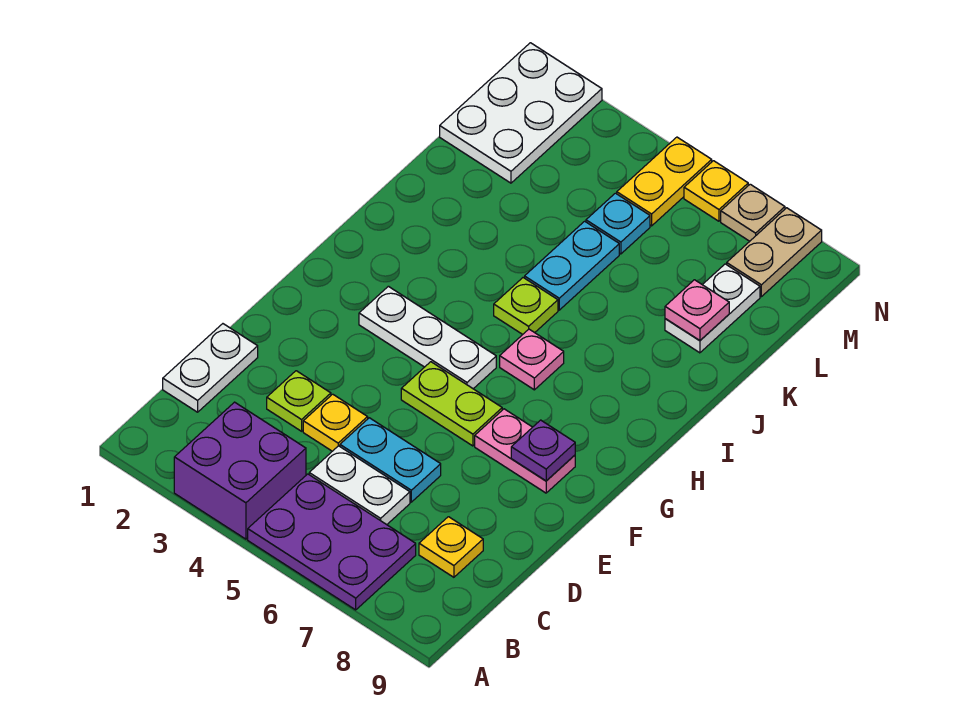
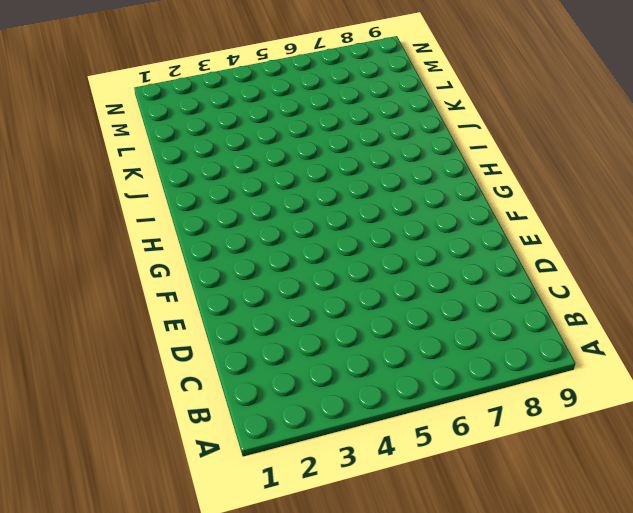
none -> purple 2x2 brick [174,402,306,539]
none -> purple 2x3 plate [248,474,416,610]
none -> white 1x2 plate [163,324,258,412]

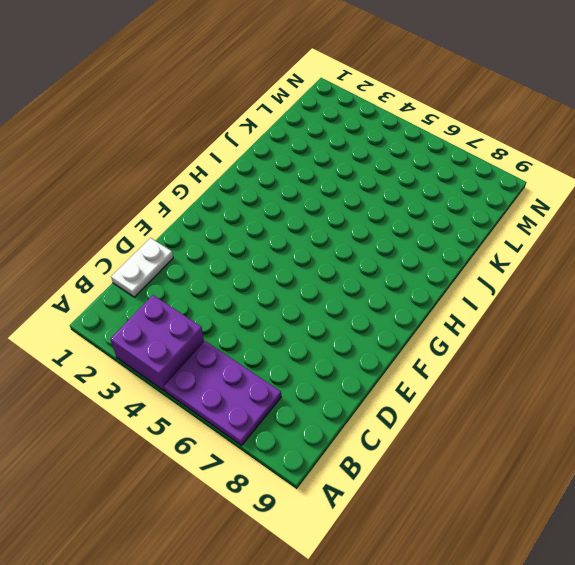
none -> white 1x2 plate [309,446,410,525]
none -> yellow 1x1 plate [419,517,483,577]
none -> lime 1x1 plate [267,371,331,431]

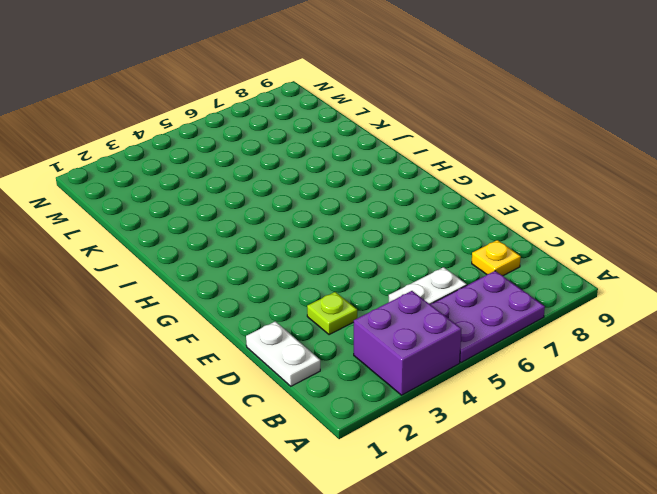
none -> yellow 1x1 plate [303,394,368,451]
none -> cyan 1x2 plate [340,418,441,502]
none -> lime 1x2 plate [401,362,502,446]

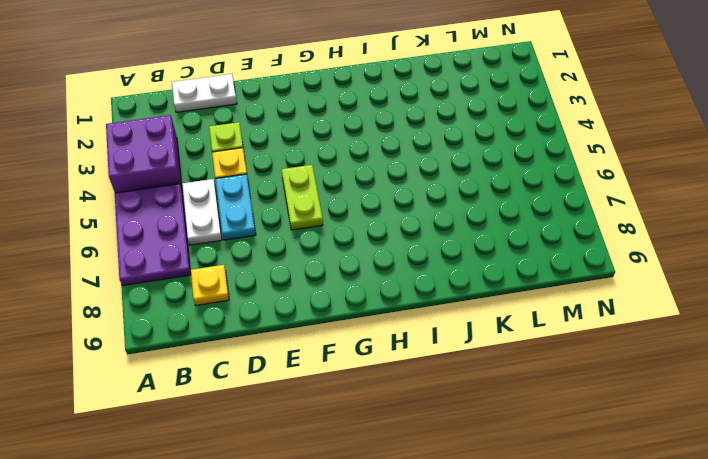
none -> pink 1x2 plate [475,409,575,493]
none -> white 1x3 plate [359,286,496,389]
none -> pink 1x1 plate [500,329,564,390]

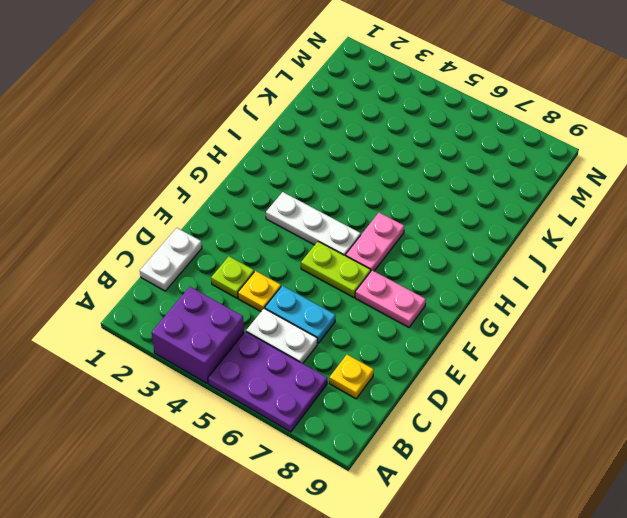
pink 1x2 plate [346,213,404,271] -> pink 1x1 plate [500,329,564,390]
none -> lime 1x1 plate [494,278,558,334]
none -> cyan 1x2 plate [525,221,619,310]
none -> white 1x2 plate [665,264,760,353]

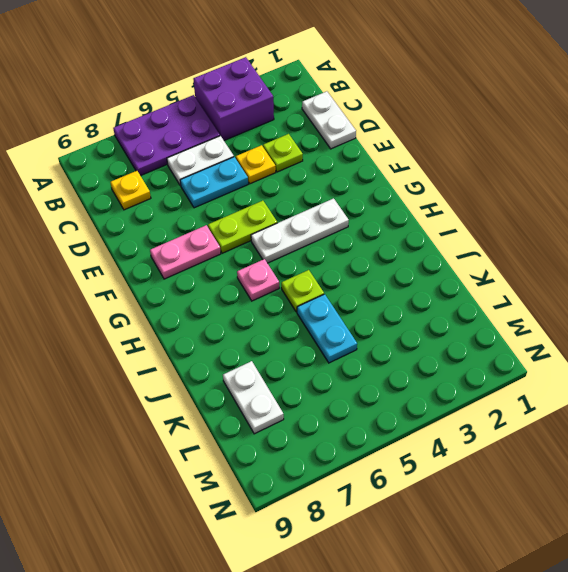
none -> white 2x3 plate [440,43,602,183]
none -> cyan 1x1 plate [586,193,650,254]
none -> yellow 1x2 plate [617,137,712,226]

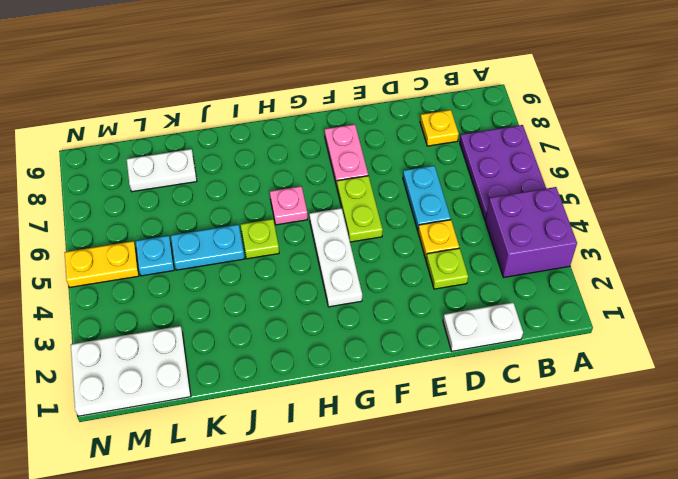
none -> white 1x2 plate [309,446,410,525]
none -> tan 1x2 plate [727,208,822,297]
none -> yellow 1x1 plate [684,161,748,221]

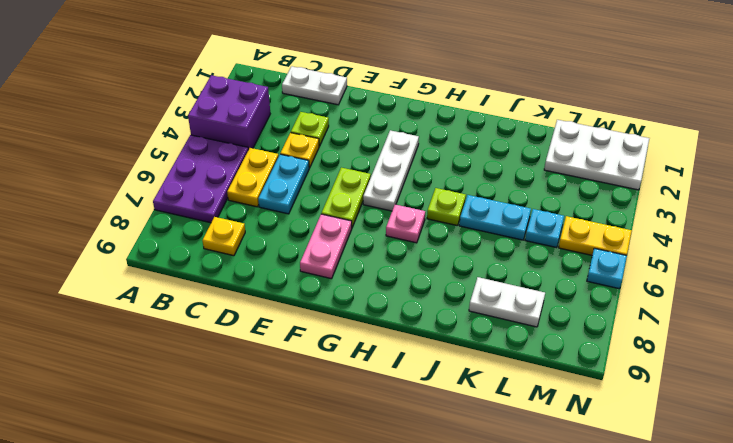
yellow 1x2 plate [227,148,279,207] -> white 1x2 plate [309,446,410,525]
cyan 1x1 plate [587,248,627,289] -> yellow 1x1 plate [684,161,748,221]
none -> tan 1x2 plate [727,208,822,297]
none -> tan 1x1 plate [721,184,785,241]
none -> purple 1x1 plate [511,420,575,481]

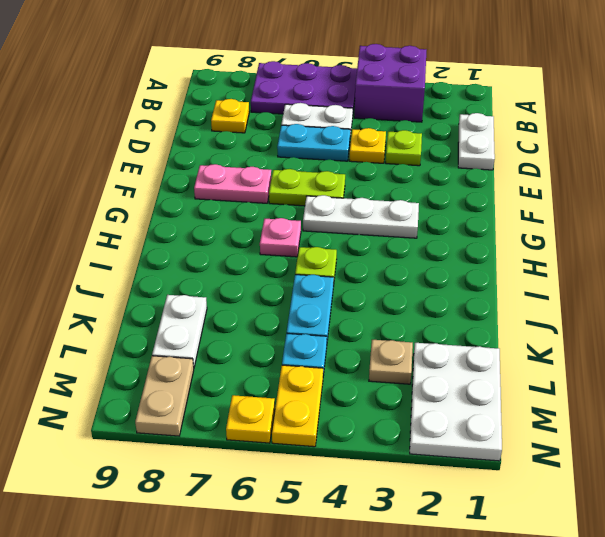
tan 1x1 plate [369,340,413,384] -> tan 1x1 plate moved to [721,184,785,241]
none -> purple 1x1 plate [511,420,575,481]
none -> pink 1x1 plate [665,280,729,341]

